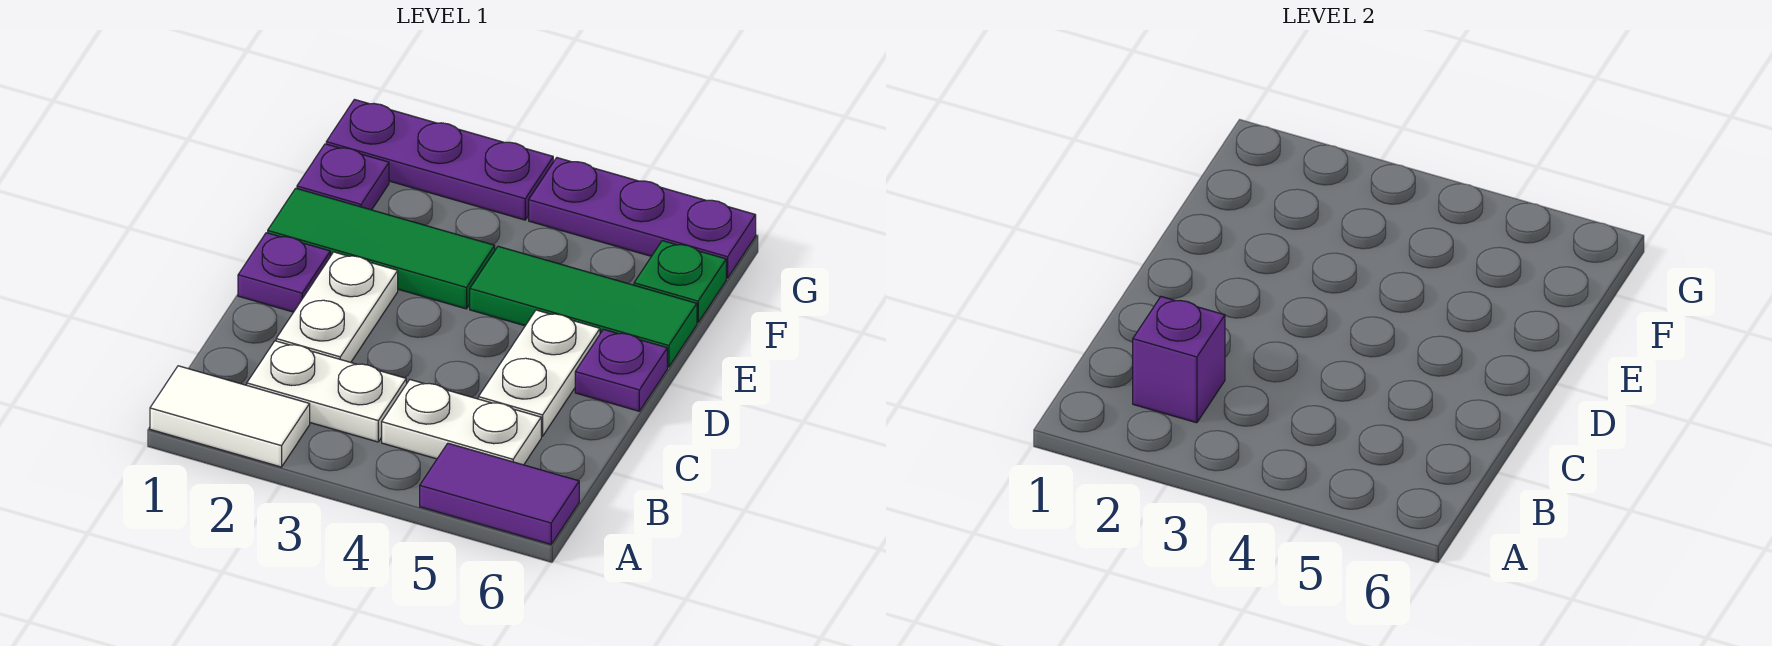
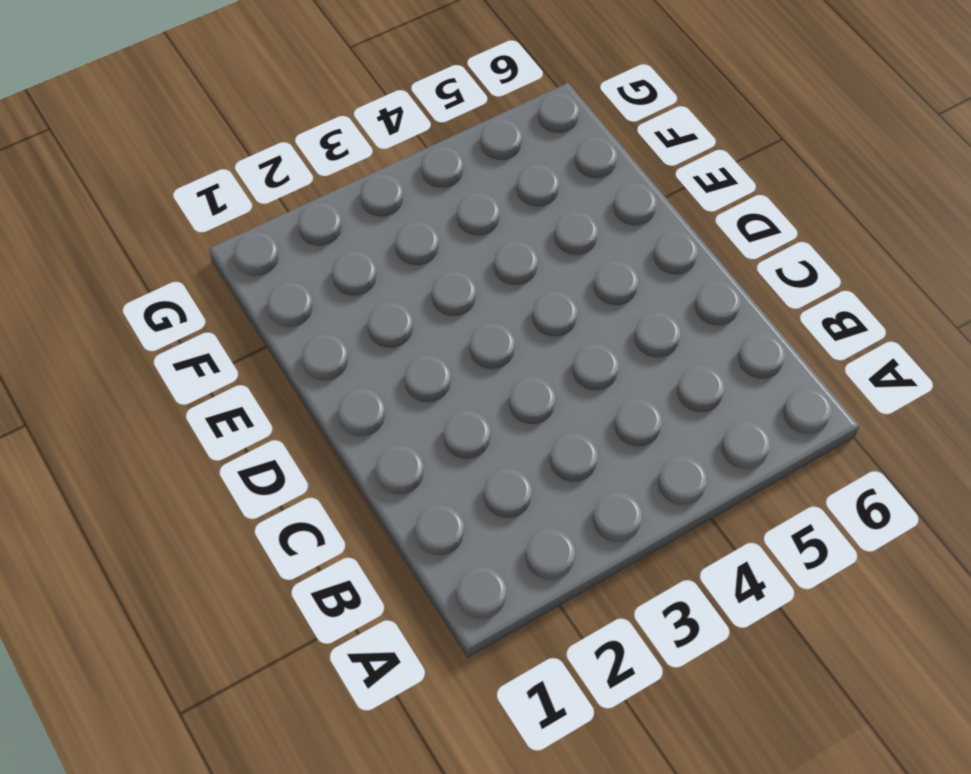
none -> white 1x2 tile [150,366,310,467]
none -> purple 1x2 tile [420,443,579,544]
none -> white 1x2 plate [247,341,406,442]

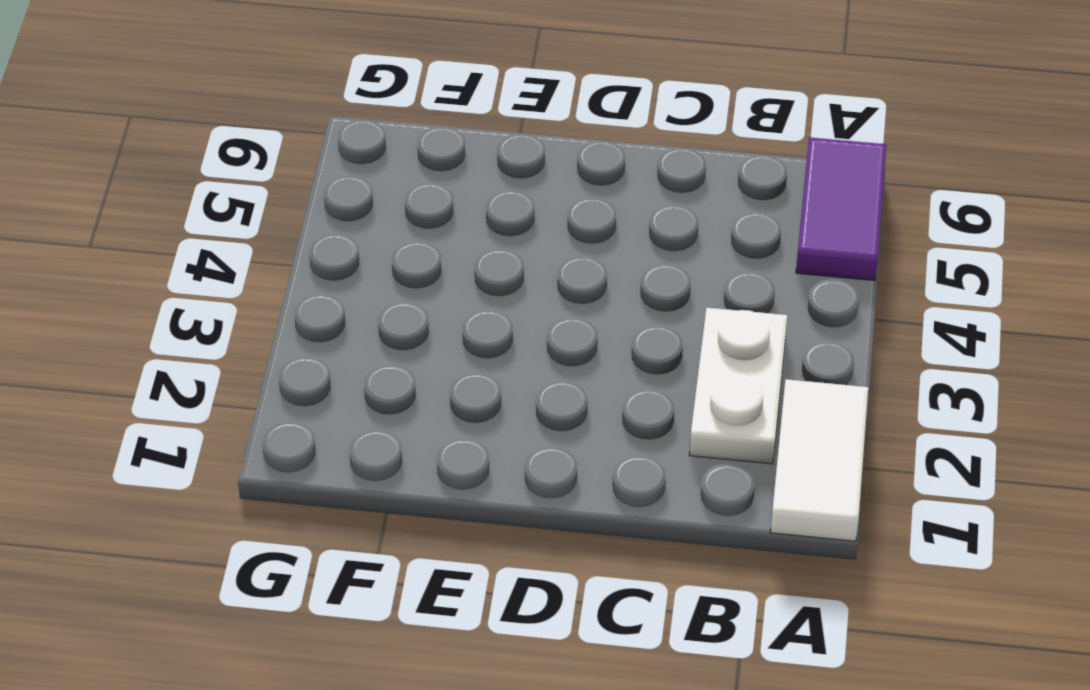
none -> white 1x2 plate [382,380,541,465]
none -> white 1x2 plate [276,252,398,362]
none -> white 1x2 plate [478,310,600,436]

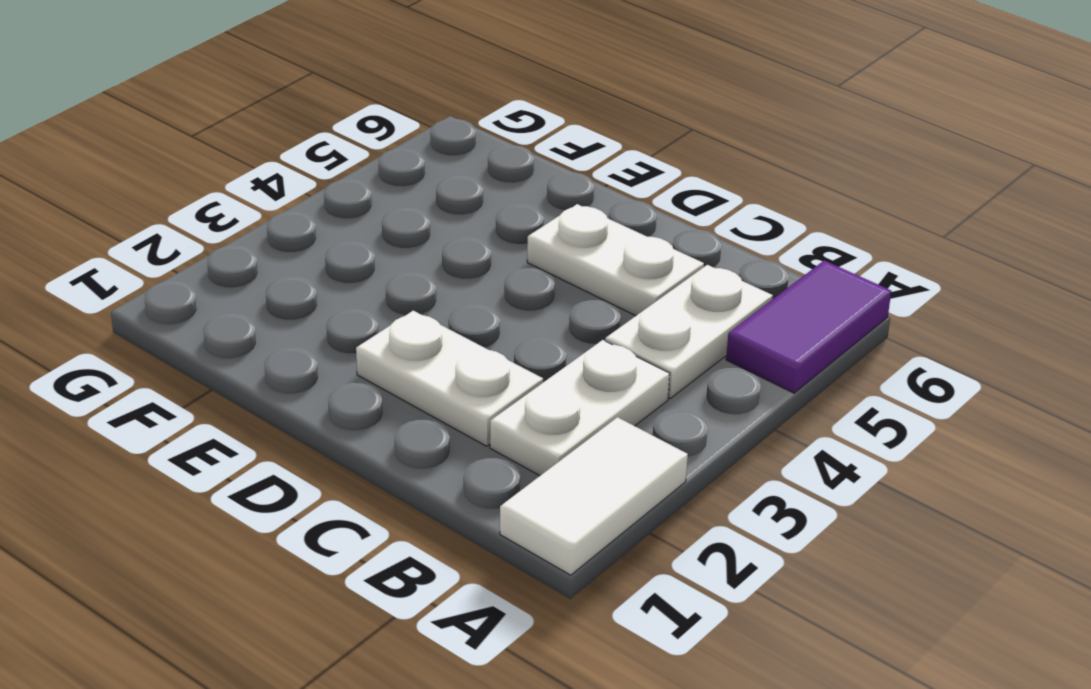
none -> purple 1x1 plate [238,233,330,312]
none -> purple 1x1 plate [575,329,667,411]
none -> green 1x3 tile [268,188,495,309]

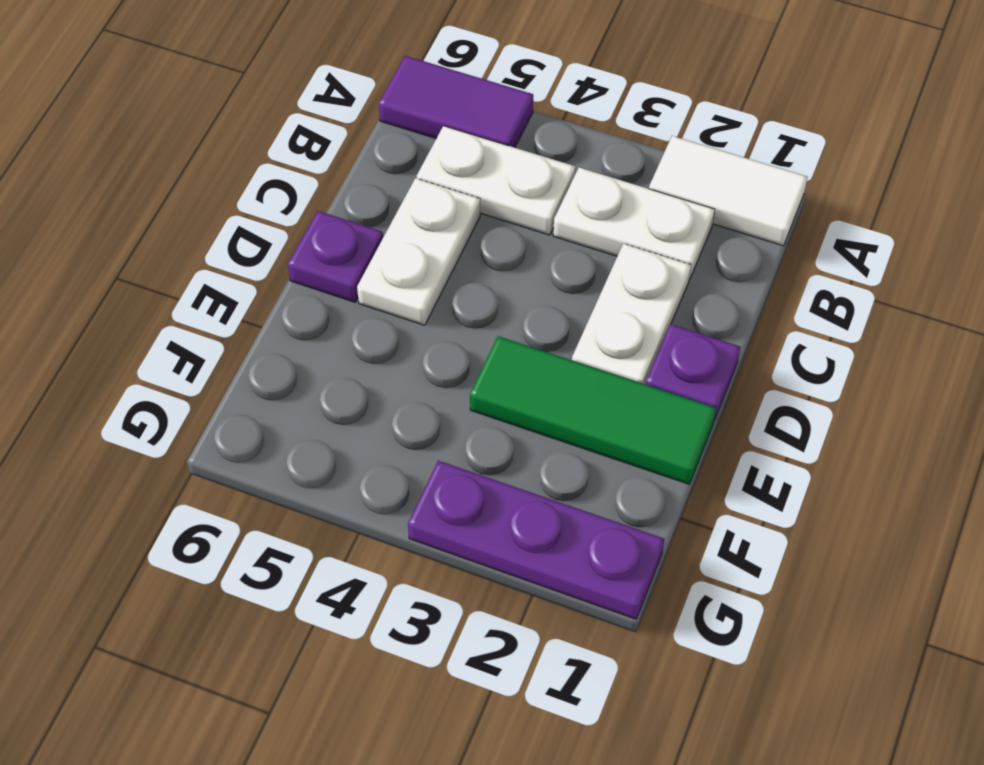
none -> green 1x3 tile [470,246,697,367]
none -> purple 1x1 plate [297,144,389,210]
none -> green 1x1 plate [634,241,726,322]

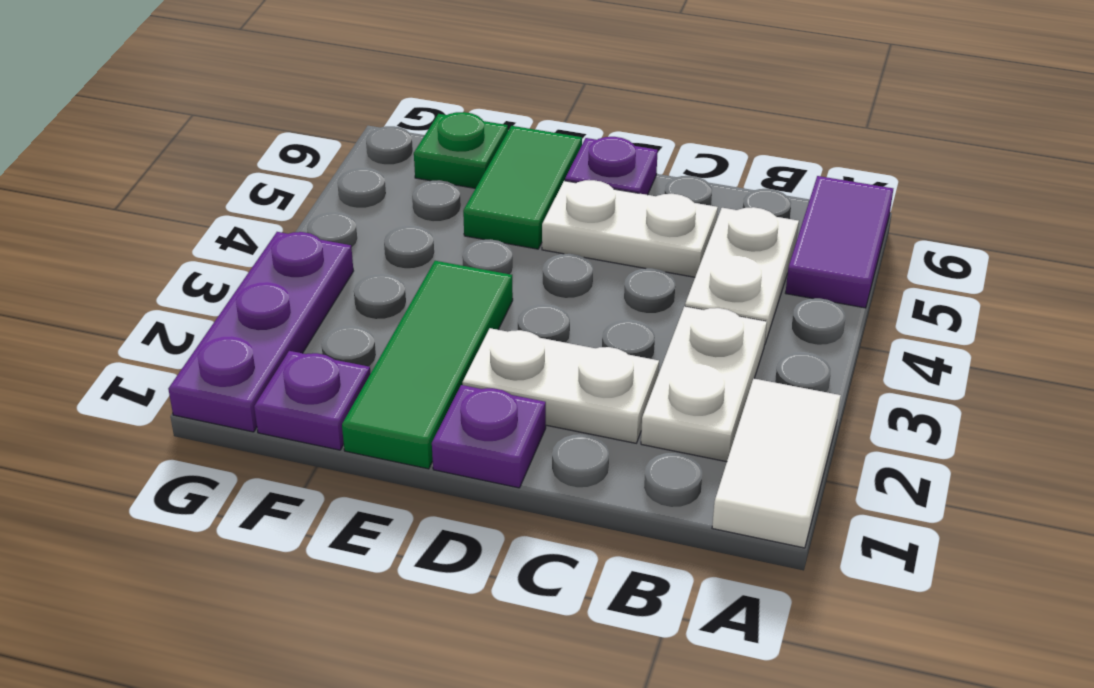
green 1x2 tile [463,126,582,249] -> green 1x3 tile [470,246,697,367]
none -> purple 1x3 plate [529,158,756,278]
none -> purple 1x1 brick [1133,297,1225,423]

